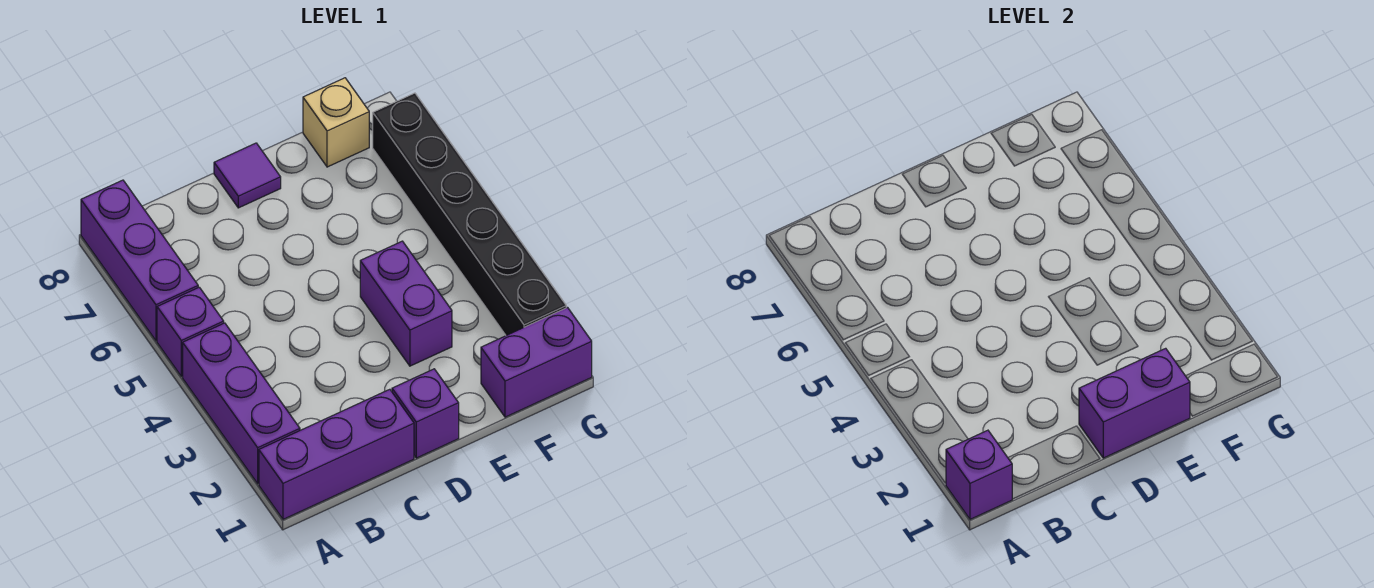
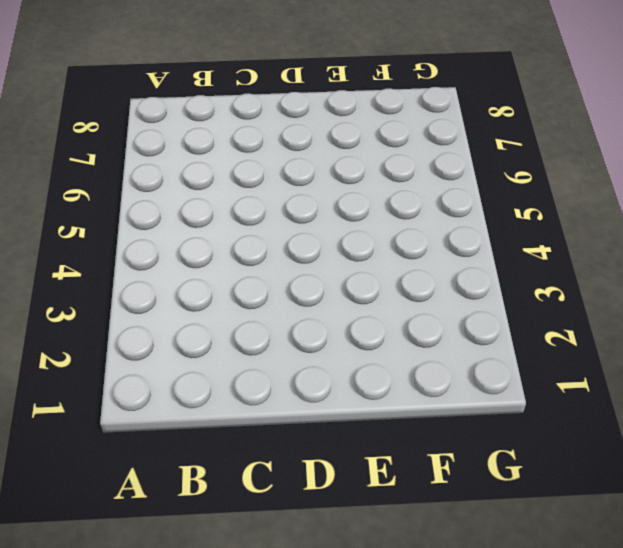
none -> purple 1x3 brick [259,389,414,519]
none -> purple 1x3 brick [183,323,300,484]
none -> purple 1x1 brick [157,287,224,376]

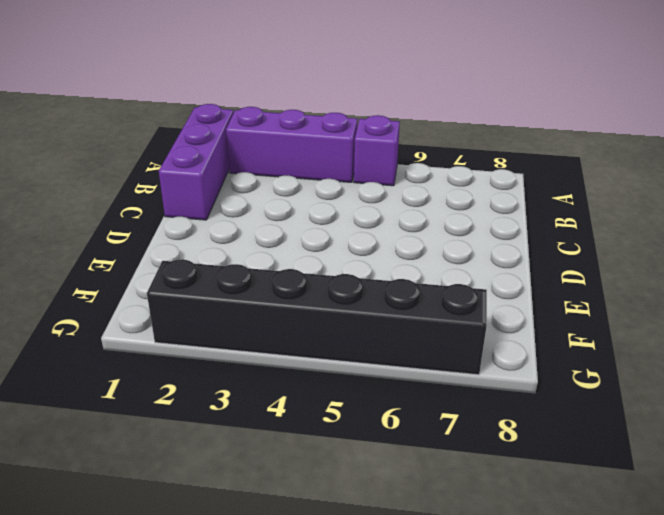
none -> purple 1x3 brick [81,180,198,341]
none -> purple 1x1 brick [392,369,459,458]
none -> purple 1x1 tile [214,143,281,208]

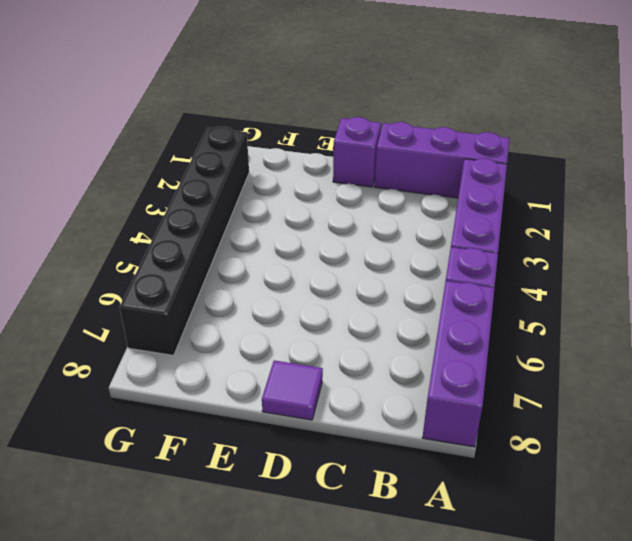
none -> purple 1x2 brick [360,241,452,366]
none -> purple 1x2 brick [481,308,592,417]
none -> tan 1x1 brick [303,78,369,167]

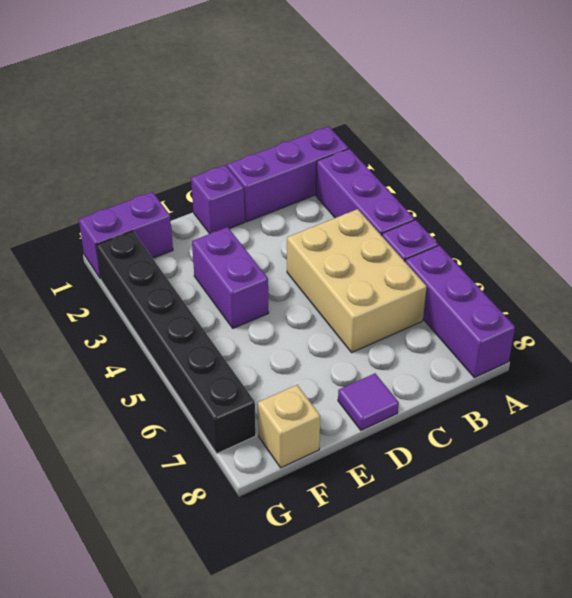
tan 2x3 brick [287,209,427,352] -> none
none -> purple 1x1 brick [946,430,1012,519]
none -> purple 1x2 brick [1079,348,1190,458]

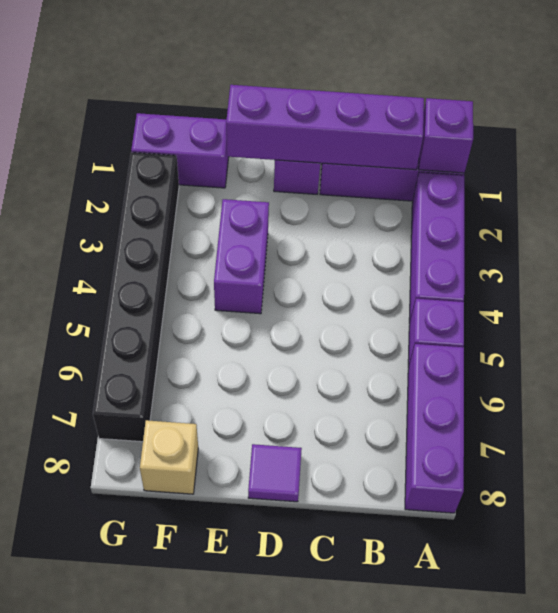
purple 1x4 brick [226,85,424,170] -> purple 1x2 brick [1079,348,1190,458]

